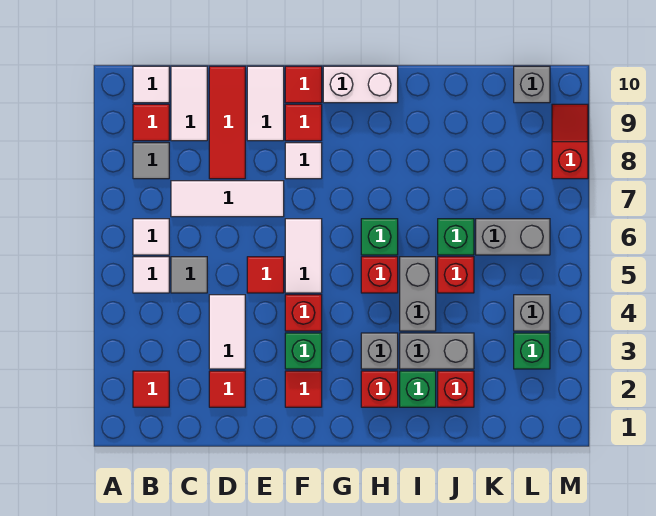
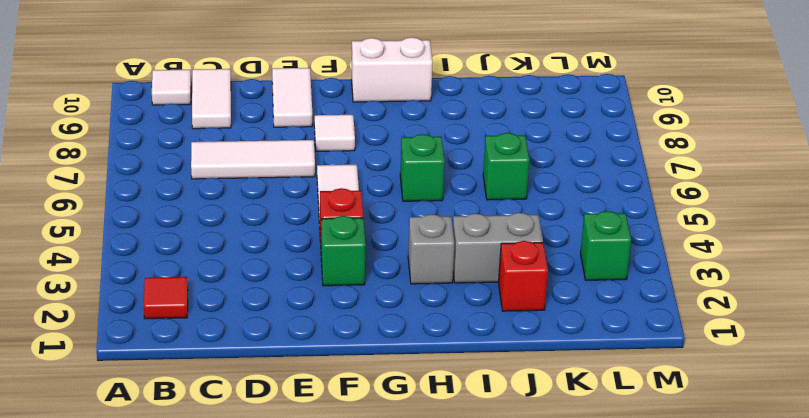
none -> white 1x1 tile [133,257,169,293]
none -> white 1x1 tile [133,219,169,255]
none -> grey 1x1 tile [133,143,169,179]
none -> red 1x1 tile [133,104,169,141]

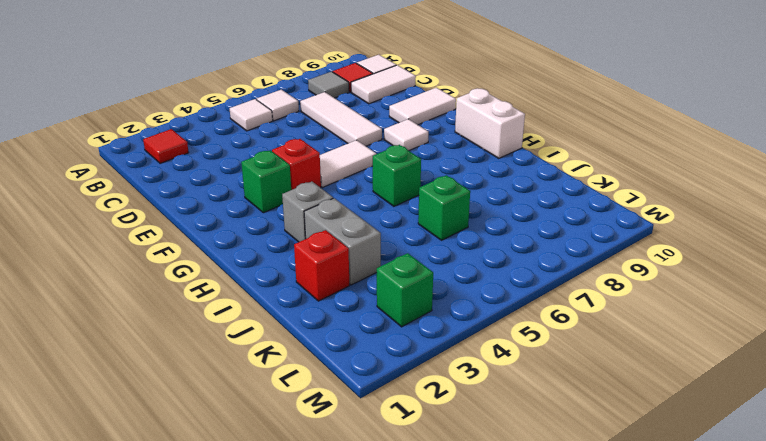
none -> grey 1x1 tile [171,257,207,293]
none -> red 1x1 tile [209,371,245,407]
none -> white 1x2 tile [209,295,245,369]
none -> red 1x3 tile [209,66,245,179]

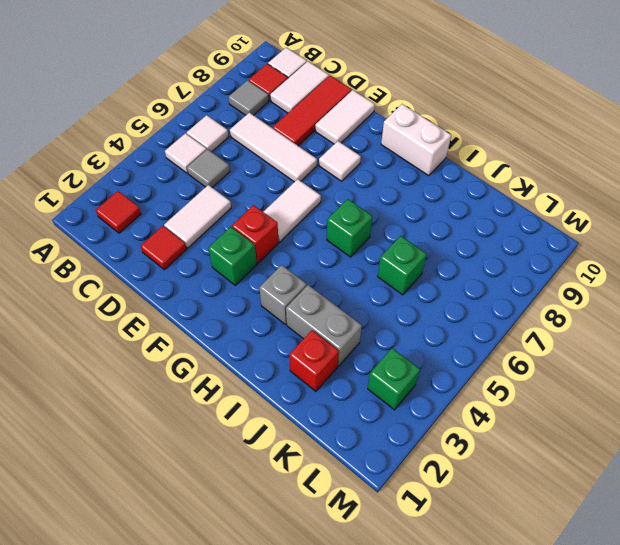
none -> red 1x1 tile [247,257,284,293]
none -> red 1x1 tile [285,371,322,407]
none -> red 1x1 tile [285,104,322,141]
none -> red 1x1 tile [285,66,322,103]

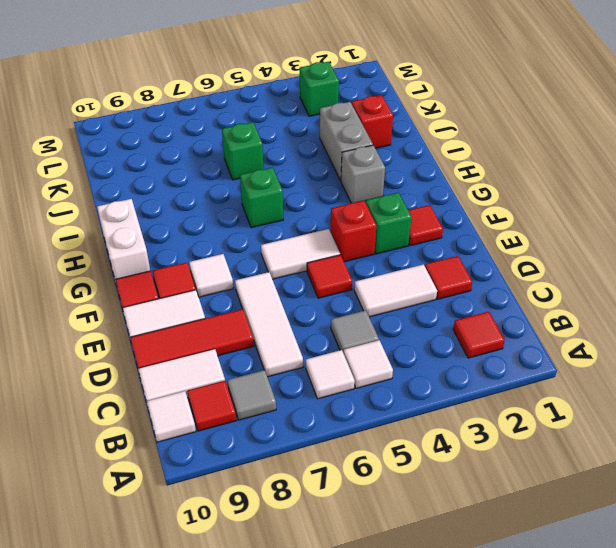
none -> red 1x1 brick [361,371,398,407]
none -> red 1x1 brick [361,257,398,293]
none -> green 1x1 brick [400,371,436,407]
none -> grey 1x2 brick [400,257,436,331]

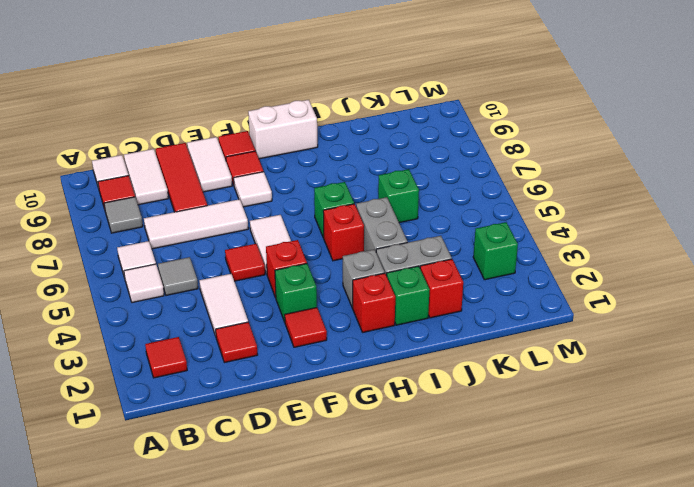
none -> red 1x1 brick [438,257,474,293]
none -> grey 1x2 brick [476,219,550,255]
none -> grey 1x1 brick [514,295,550,331]
none -> grey 1x1 brick [514,66,550,103]

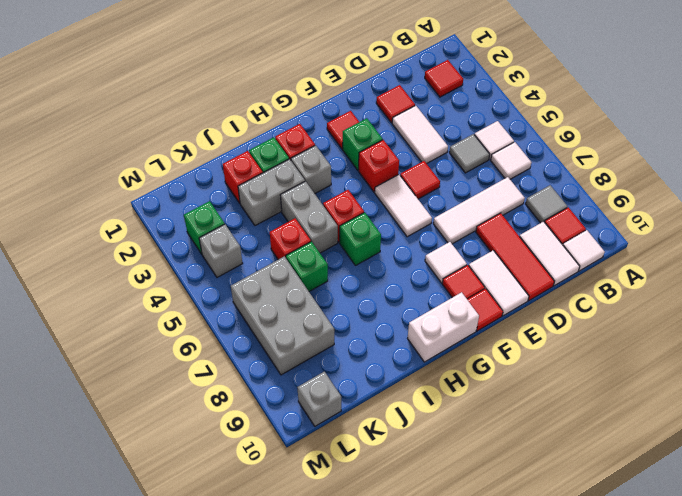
grey 2x3 brick [231,256,334,375] -> grey 1x2 brick [476,219,550,255]
none -> red 1x2 slope [552,104,588,179]

